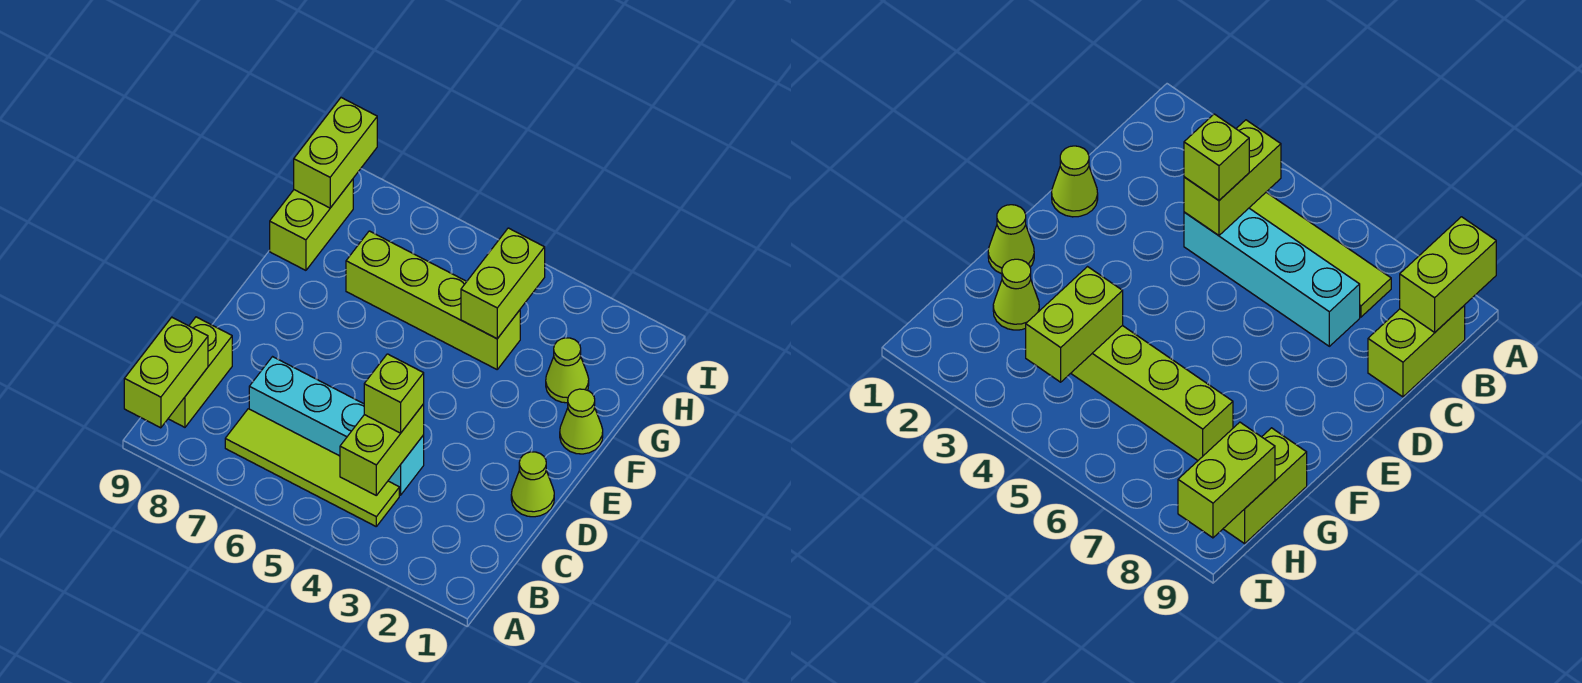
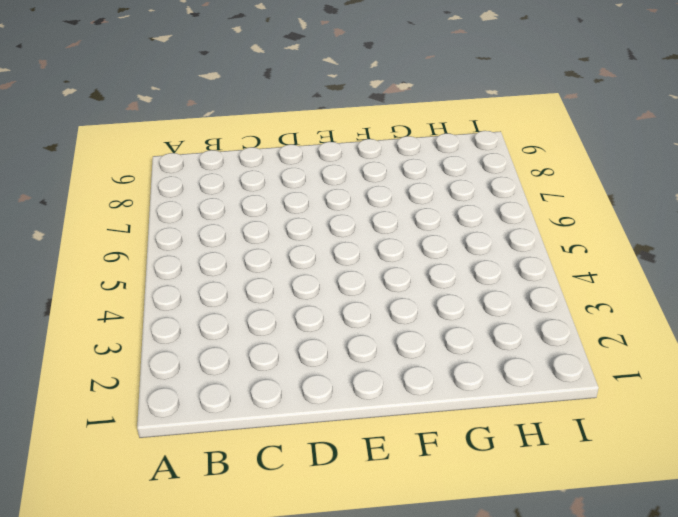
none -> lime 1x4 tile [225,409,399,526]
none -> lime 1x2 brick [168,317,232,427]
none -> cyan 1x4 brick [249,357,424,495]

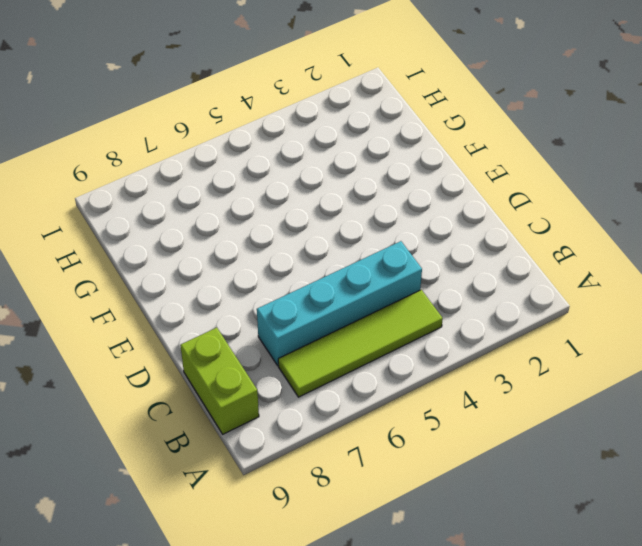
none -> lime 1x1 cone [511,452,554,517]
none -> lime 1x1 cone [560,389,603,454]
none -> lime 1x1 cone [546,338,589,403]

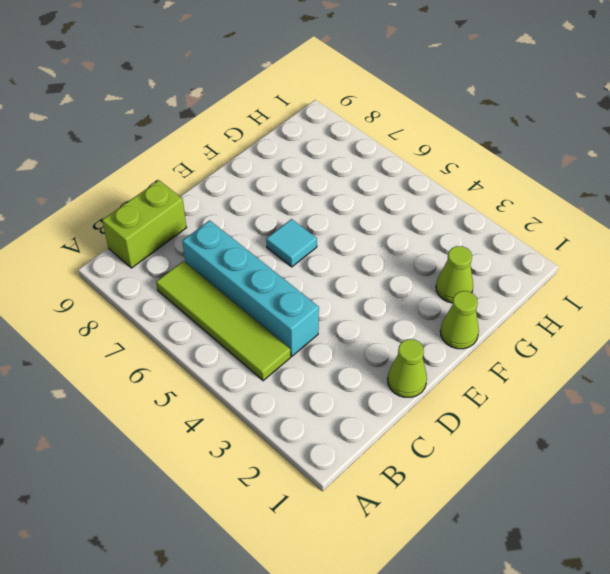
cyan 1x1 tile [266,219,317,267] -> none
none -> lime 1x4 brick [346,231,520,369]
none -> lime 1x2 brick [270,179,353,270]
none -> lime 1x2 brick [124,317,208,428]

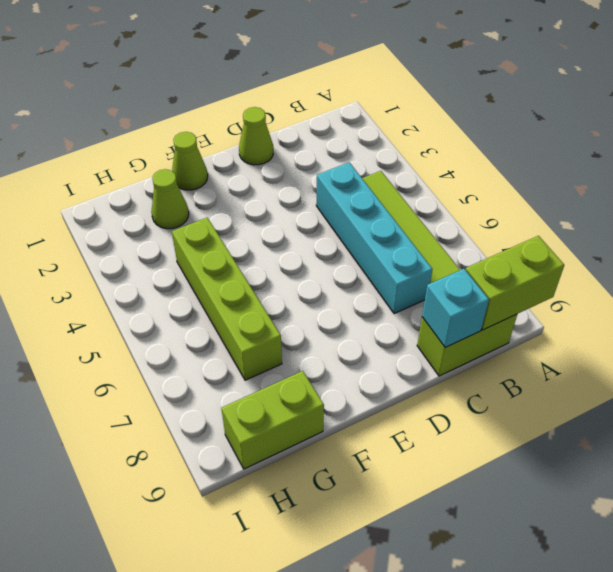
cyan 1x1 brick [422,269,489,347] -> none
none -> lime 1x2 brick [340,404,424,495]
none -> lime 1x2 brick [461,228,545,339]
none -> lime 1x2 brick [294,98,377,208]

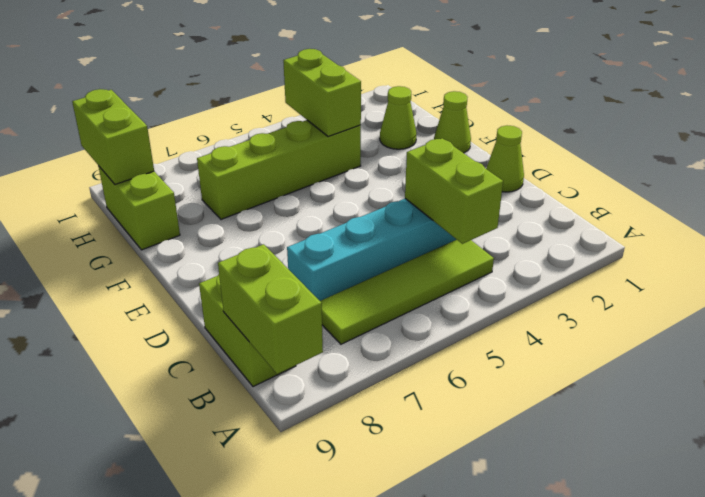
none -> lime 1x1 brick [364,354,424,433]

